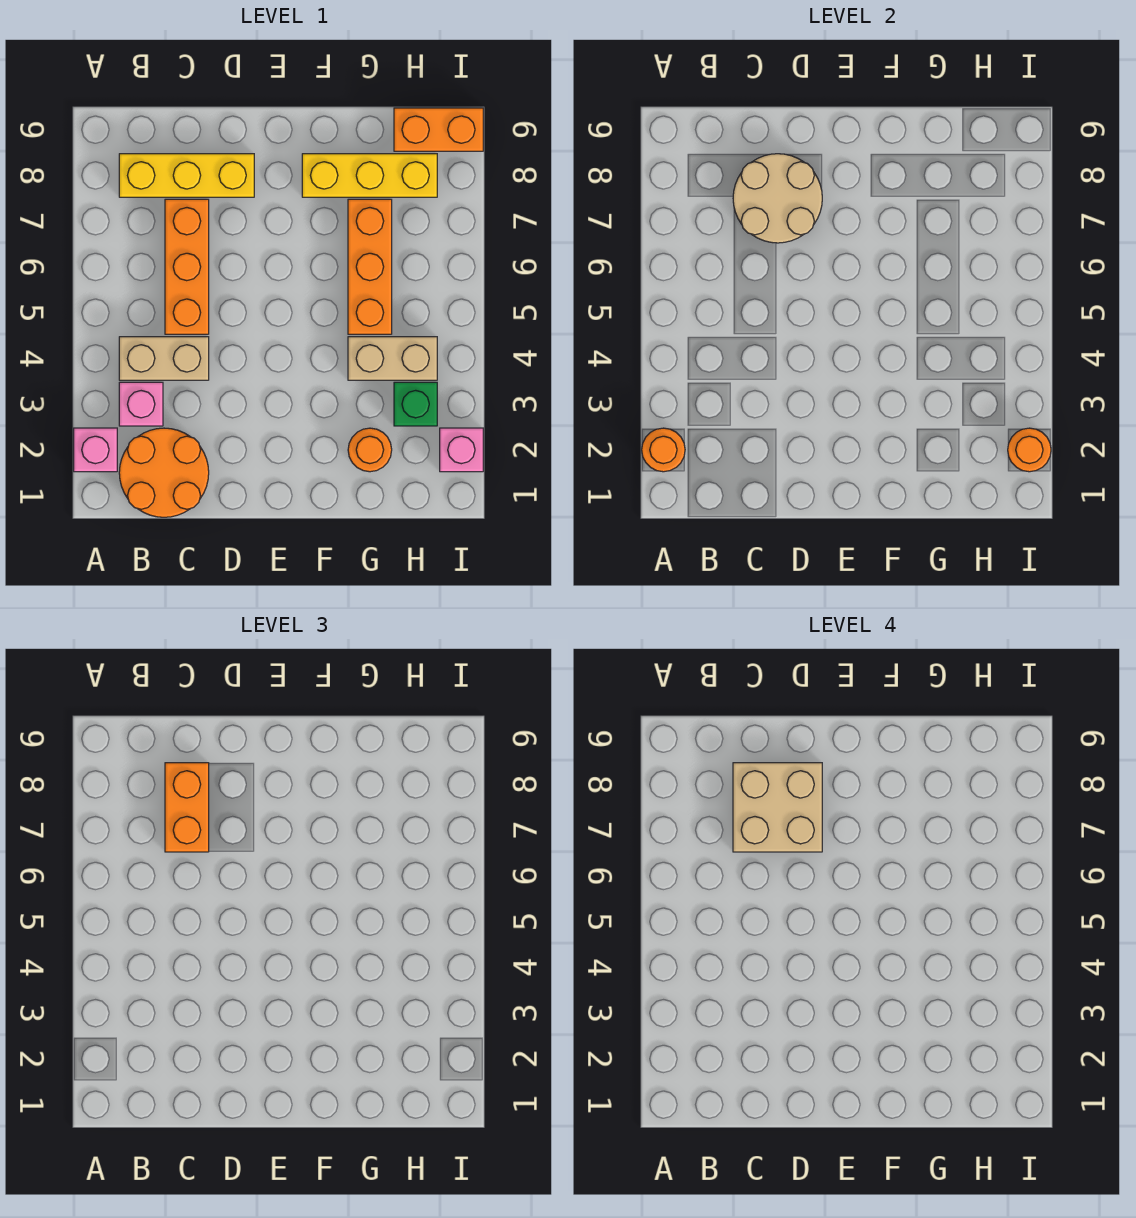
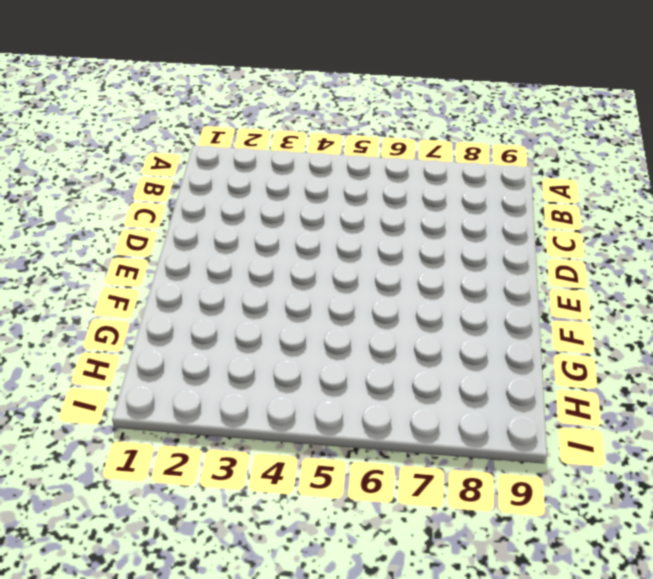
none -> pink 1x1 brick [74,428,117,472]
none -> orange 2x2 round brick [119,428,209,517]
none -> pink 1x1 brick [119,382,163,426]

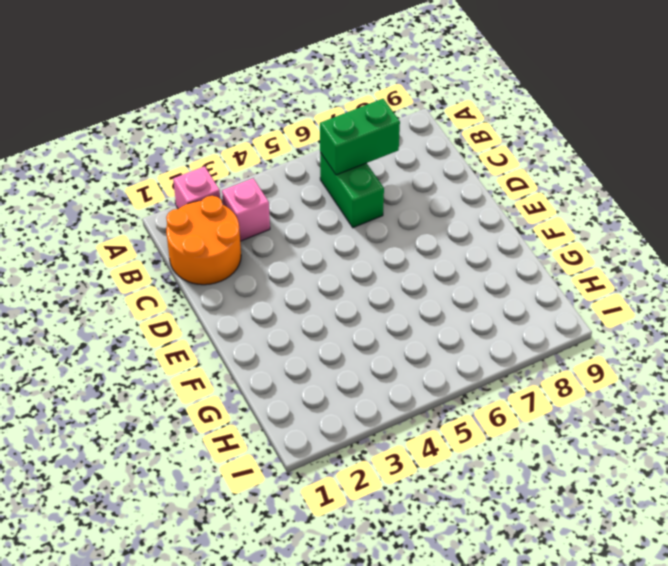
green 1x2 brick [320,153,384,228] -> orange 1x3 brick [165,199,209,334]
green 1x2 brick [320,99,400,175] -> none
none -> tan 1x2 brick [119,337,209,380]
none -> yellow 1x3 brick [119,154,254,197]
none -> yellow 1x3 brick [302,154,437,197]

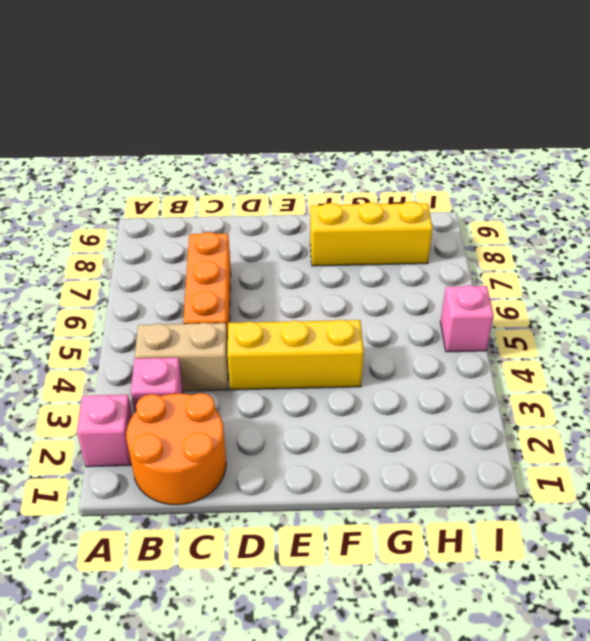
yellow 1x3 brick [227,320,364,390] -> yellow 1x3 brick moved to [119,154,254,197]
pink 1x1 brick [440,285,494,352] -> pink 1x1 brick moved to [440,428,483,472]
none -> orange 1x1 round brick [348,428,392,472]
none -> tan 1x2 brick [348,337,437,380]
none -> orange 1x3 brick [348,199,392,334]

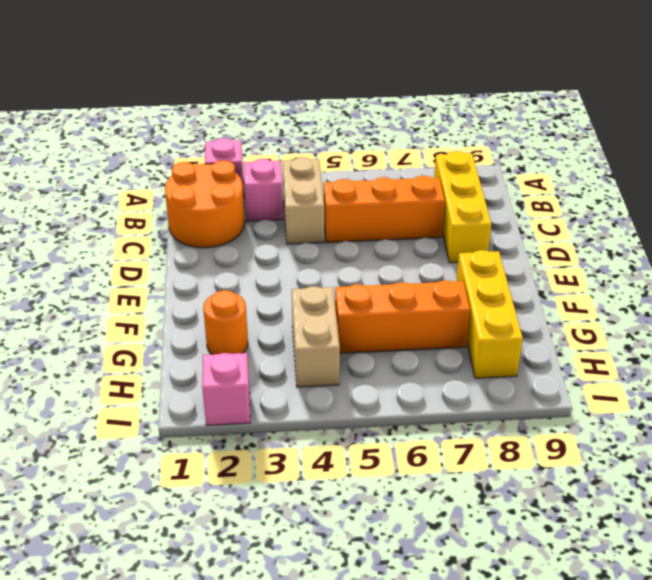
none -> green 1x1 brick [394,382,437,426]
none -> orange 1x2 brick [394,108,483,151]
none -> orange 1x1 round brick [642,428,685,472]

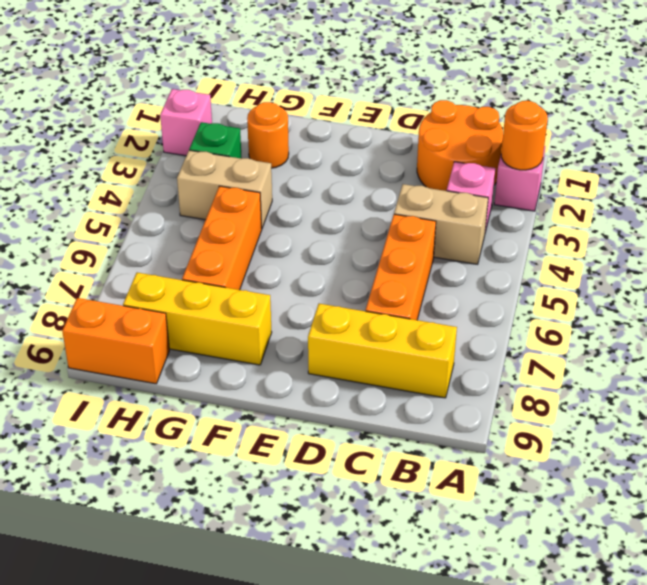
none -> tan 2x2 round brick [733,154,822,243]
none -> orange 1x1 round brick [1008,428,1051,472]
none -> orange 1x2 brick [165,763,209,852]

